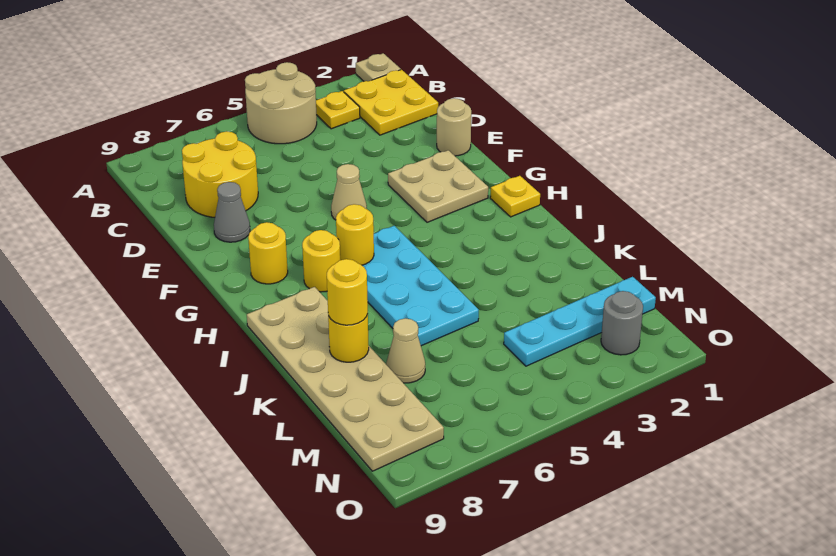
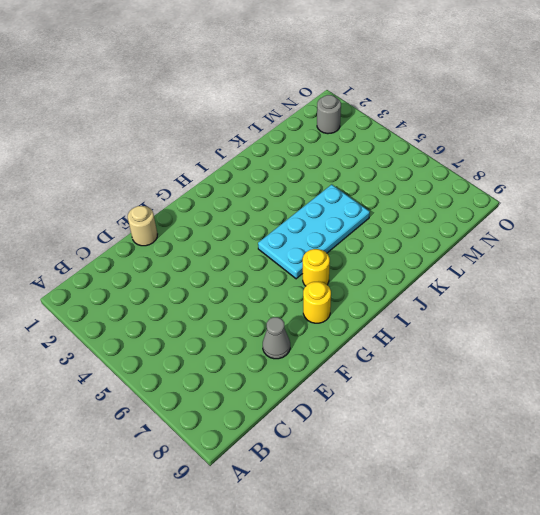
none -> tan 1x1 plate [356,53,401,81]
none -> tan 2x2 round brick [245,62,317,144]
none -> yellow 2x2 plate [344,70,438,135]

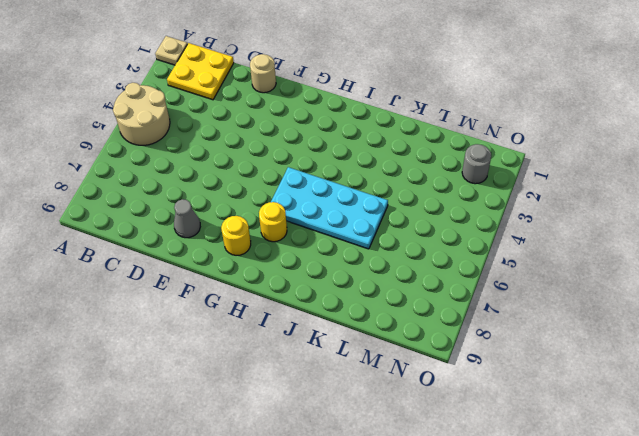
none -> yellow 1x1 plate [316,91,360,129]
none -> yellow 2x2 round brick [182,131,258,217]
none -> tan 2x2 plate [388,150,488,222]

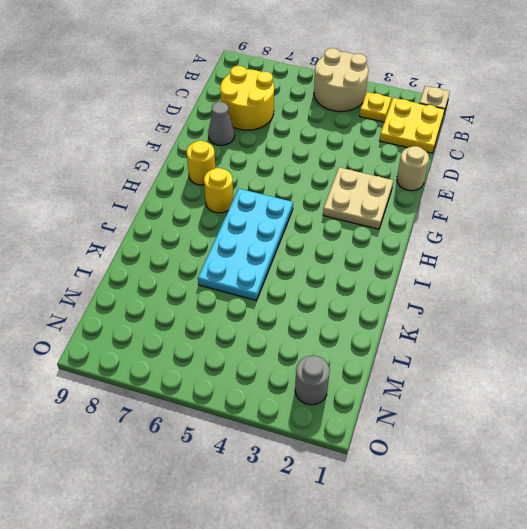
none -> tan 1x1 cone [331,164,367,220]
none -> yellow 1x1 plate [490,176,540,217]
none -> tan 2x6 plate [247,287,444,471]

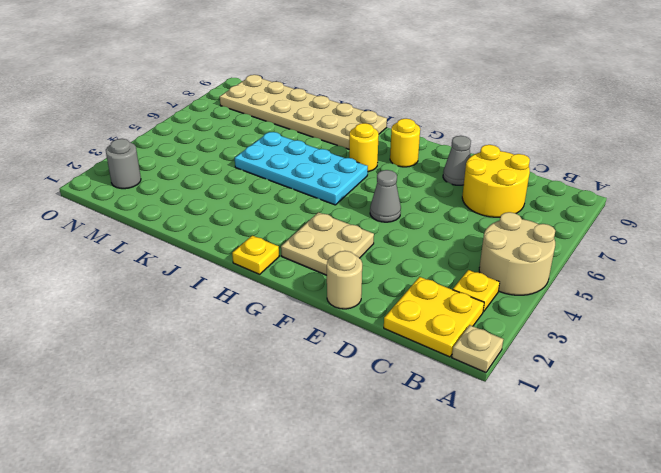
grey 1x1 cone [370,170,401,222] -> tan 1x1 cone [331,164,367,220]
none -> tan 1x1 cone [386,318,425,383]
none -> cyan 1x4 plate [504,277,656,366]
none -> yellow 1x1 round brick [336,204,374,265]

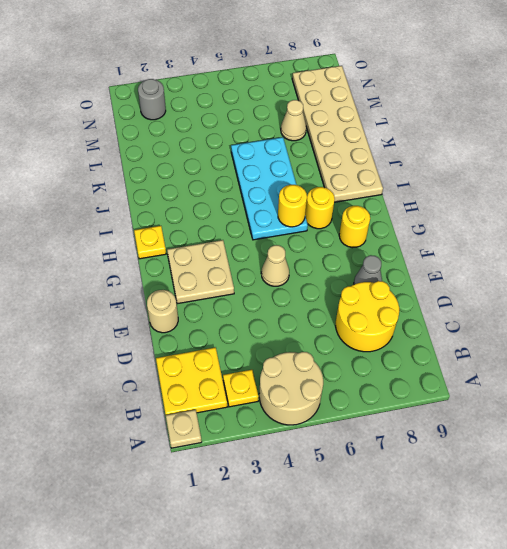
none -> cyan 1x4 plate [504,277,656,366]
none -> yellow 1x1 round brick [328,314,369,362]
none -> yellow 1x1 round brick [327,259,368,325]

